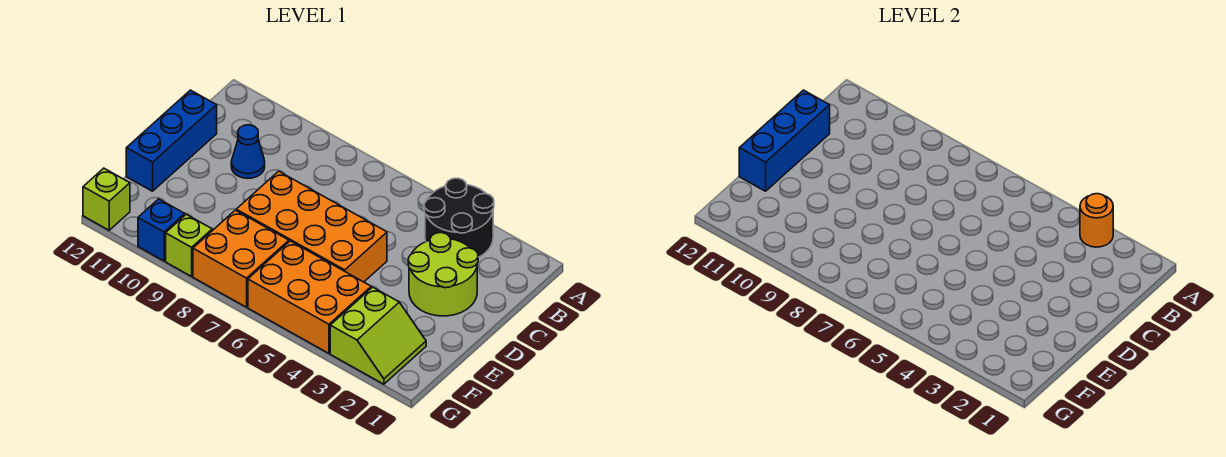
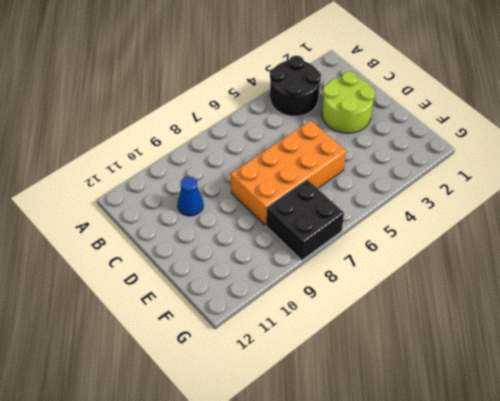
black 2x2 brick [266,180,344,260] -> orange 2x2 brick [193,210,289,307]
none -> blue 1x3 brick [126,90,217,191]
none -> lime 2x2 slope [330,287,426,384]
none -> orange 2x3 brick [248,241,371,353]

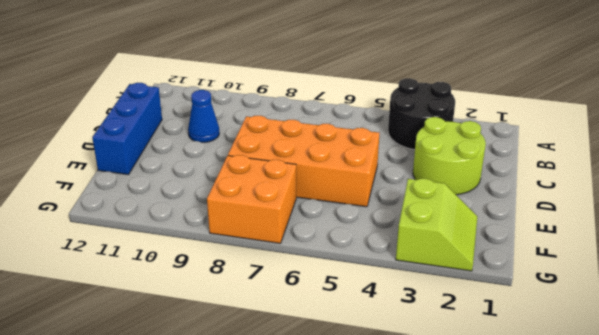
none -> orange 2x3 brick [248,241,371,353]
none -> lime 1x1 brick [166,214,212,276]
none -> blue 1x1 brick [138,199,185,261]

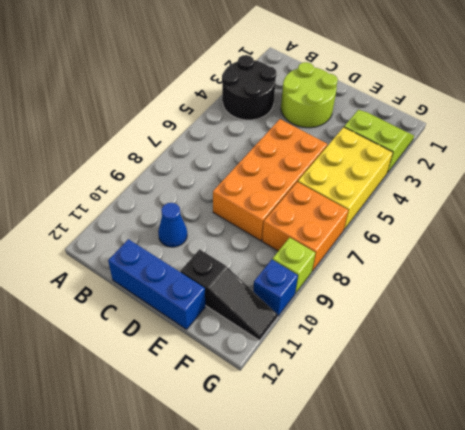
black 1x3 slope [181,249,278,340] -> none
yellow 2x3 brick [298,127,393,229] -> orange 2x3 brick [248,241,371,353]
none -> lime 1x1 brick [83,168,130,230]
none -> orange 1x1 round brick [1080,194,1113,247]
none -> blue 1x3 brick [739,90,830,191]

